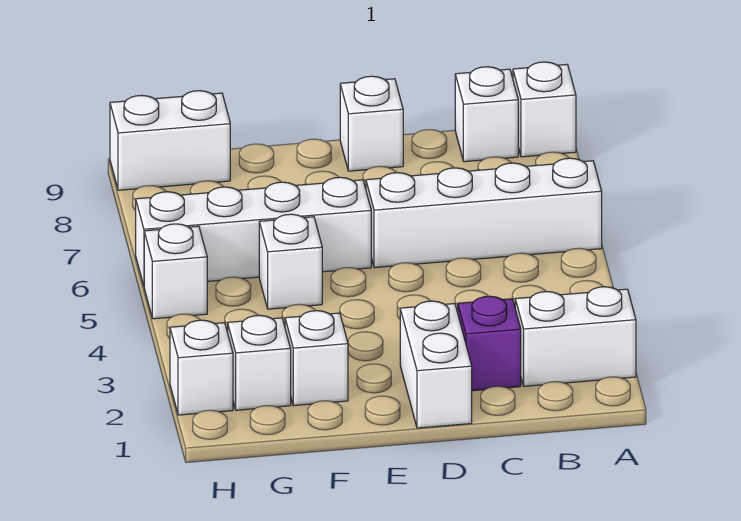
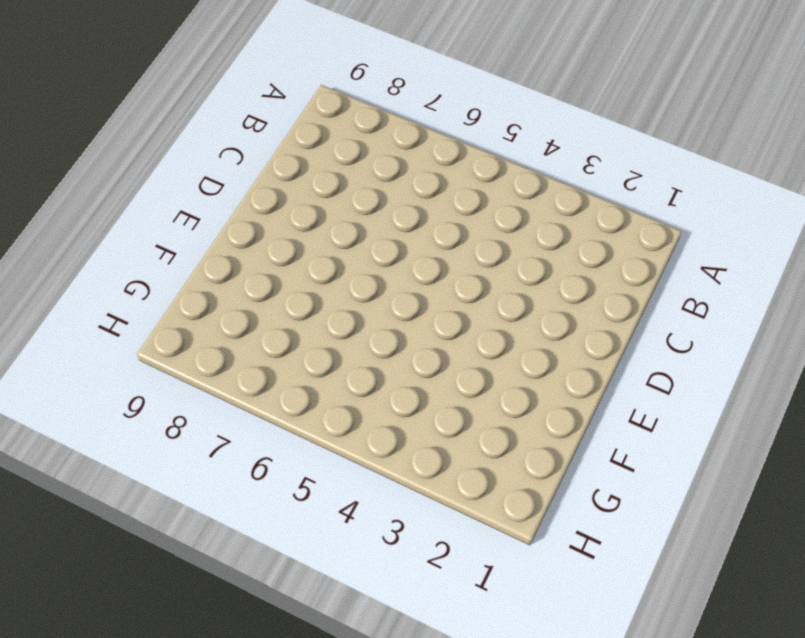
none -> white 1x2 brick [515,287,636,386]
none -> white 1x4 brick [366,158,602,268]
none -> white 1x1 brick [513,62,576,157]

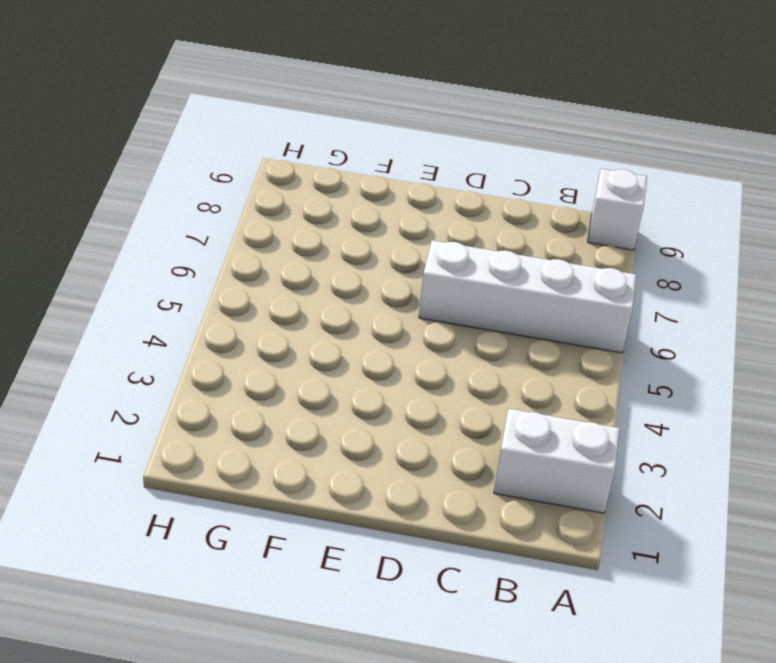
none -> white 1x1 brick [455,67,518,162]
none -> purple 1x1 brick [458,296,521,391]
none -> white 1x2 brick [400,301,472,428]

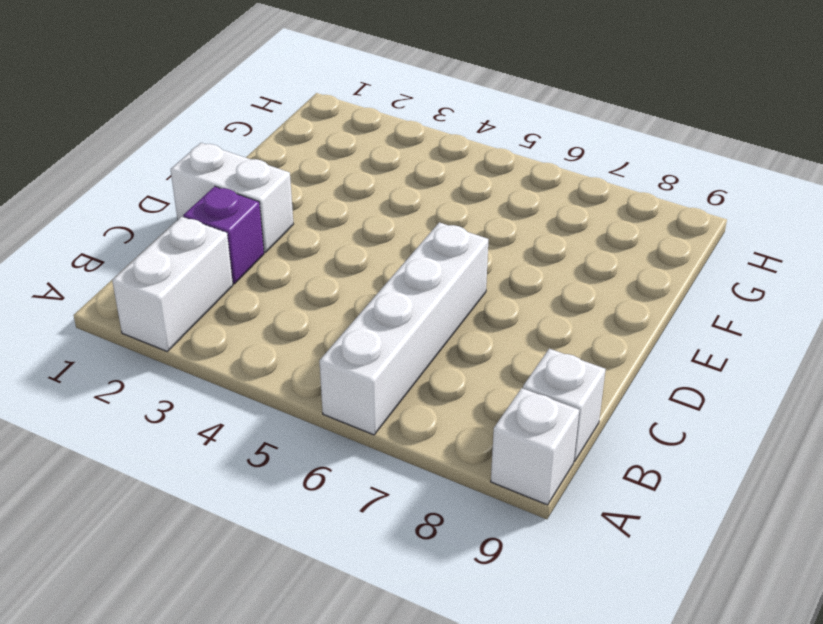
none -> white 1x1 brick [340,76,403,171]
none -> white 1x4 brick [136,177,371,285]
none -> white 1x1 brick [285,311,348,406]

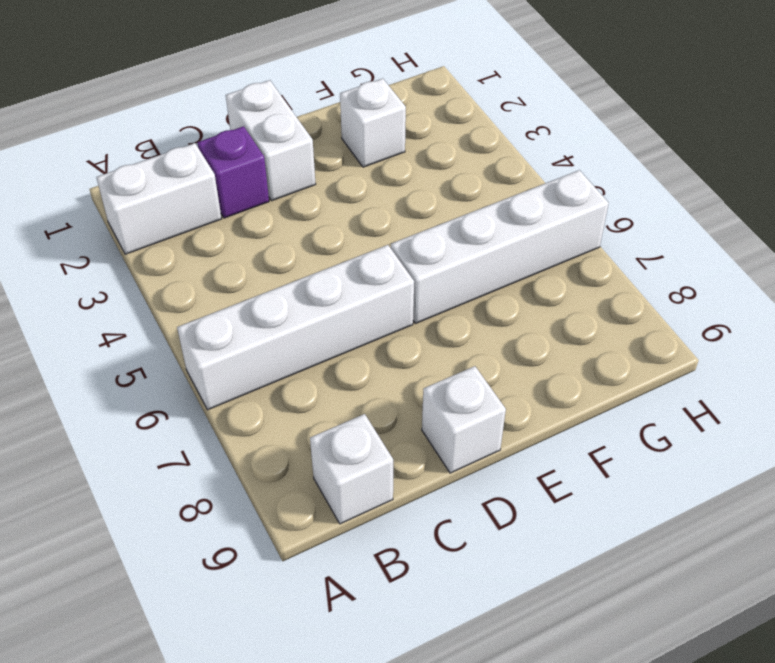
none -> white 1x1 brick [513,62,576,157]
none -> white 1x1 brick [259,214,322,309]
none -> white 1x1 brick [228,315,291,410]

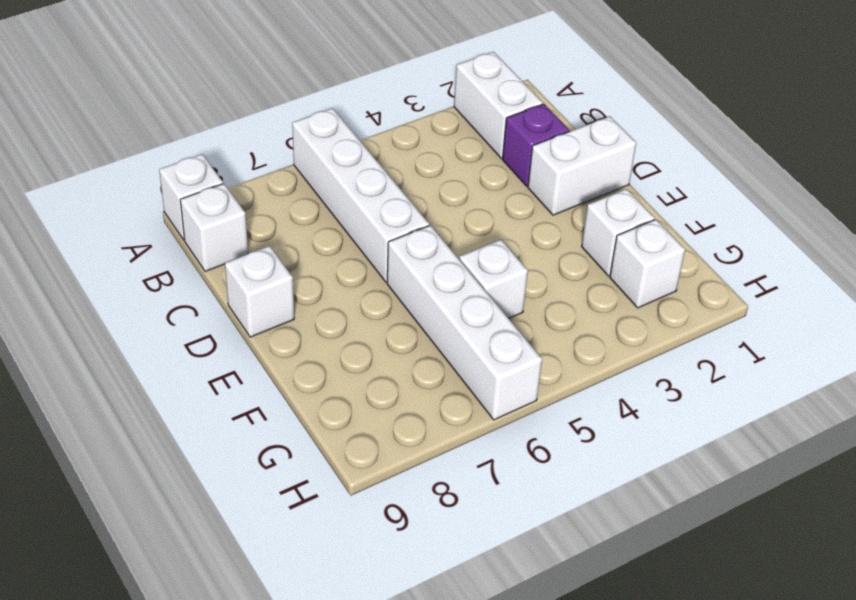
none -> white 1x2 brick [110,91,230,190]
none -> white 1x1 brick [170,320,233,415]
none -> white 1x1 brick [144,224,207,319]

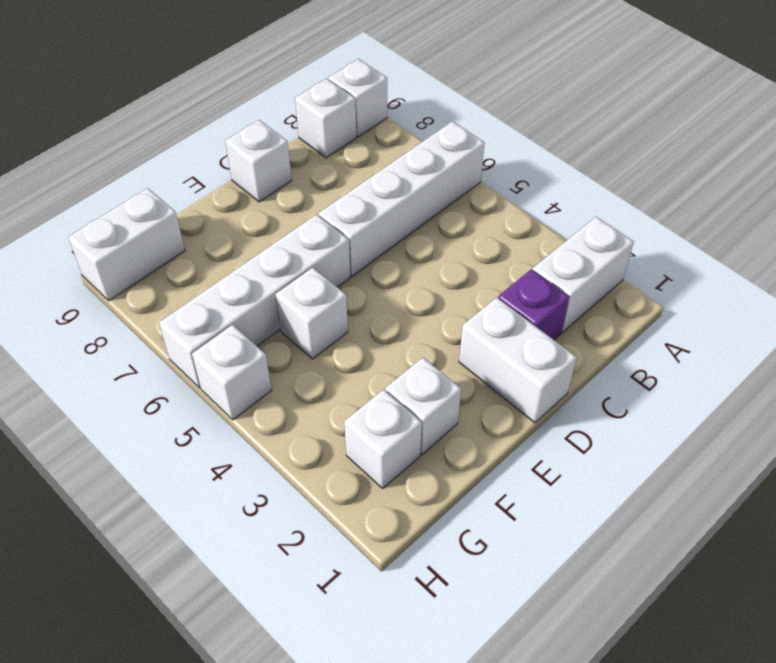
none -> white 1x1 brick [170,320,233,415]

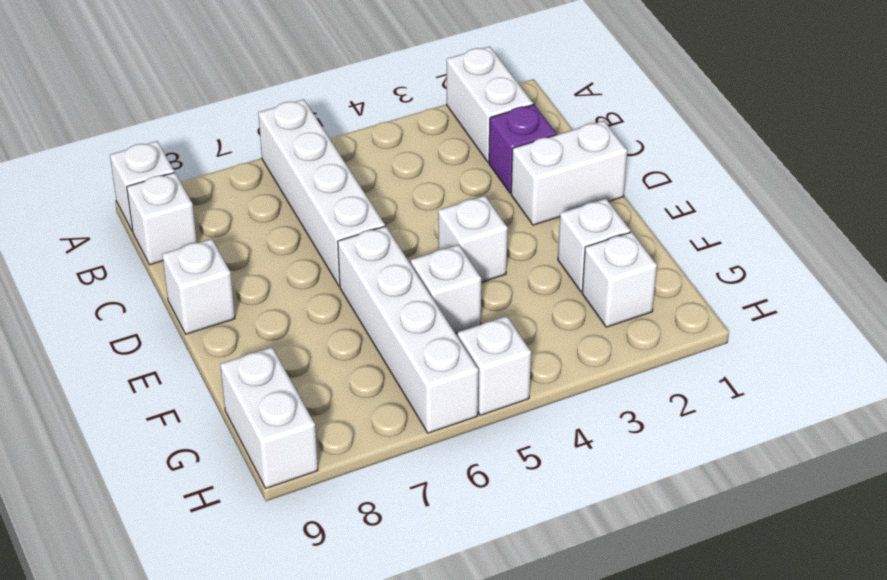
white 1x1 brick [438,196,508,282] -> white 1x1 brick moved to [170,320,233,415]

